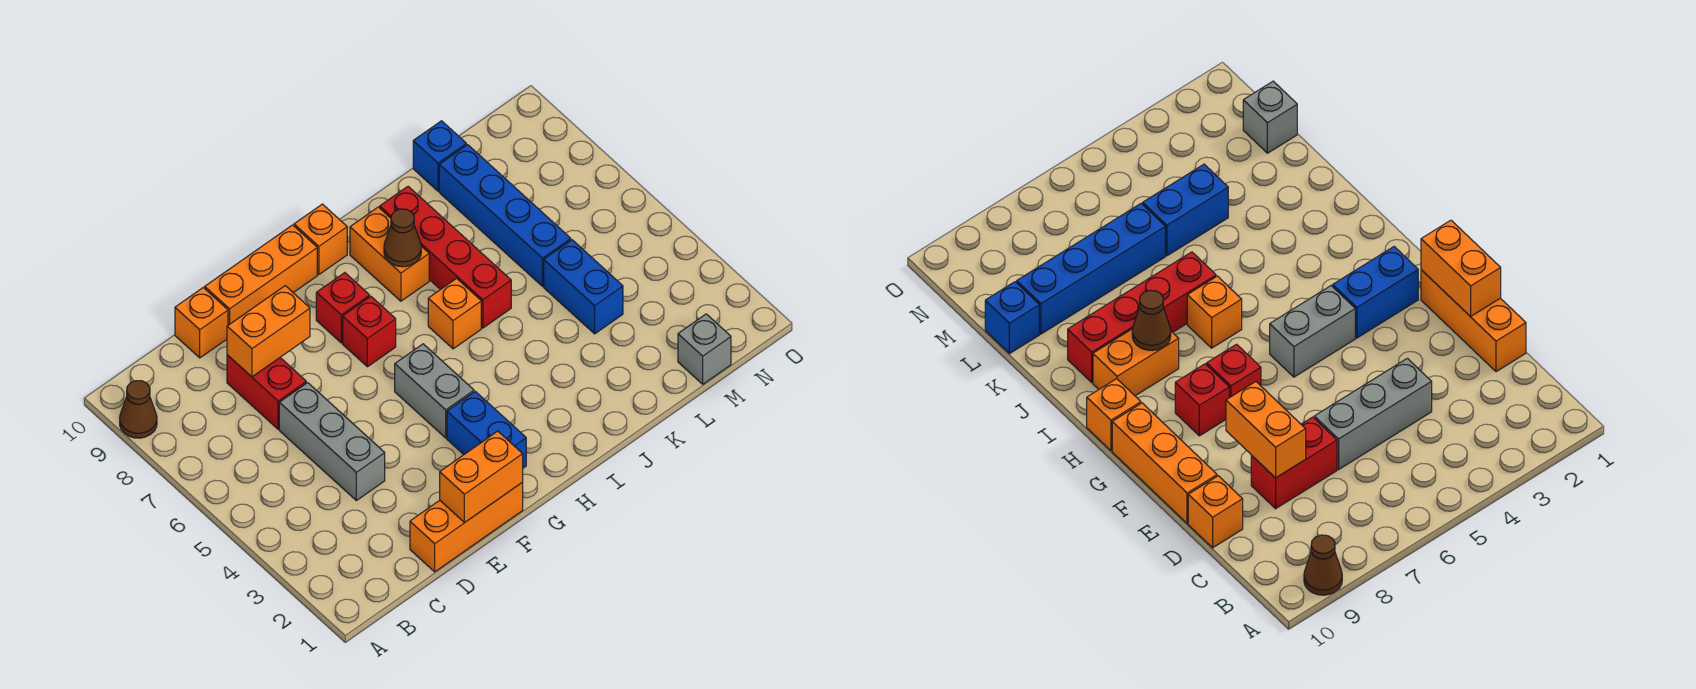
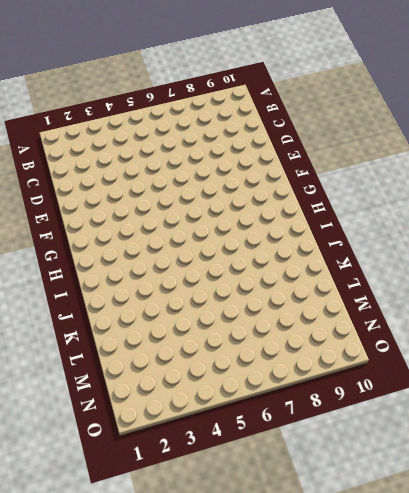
none -> brown 1x1 cone [120,381,157,438]
none -> orange 1x3 brick [410,483,523,572]
none -> grey 1x3 brick [279,383,385,501]

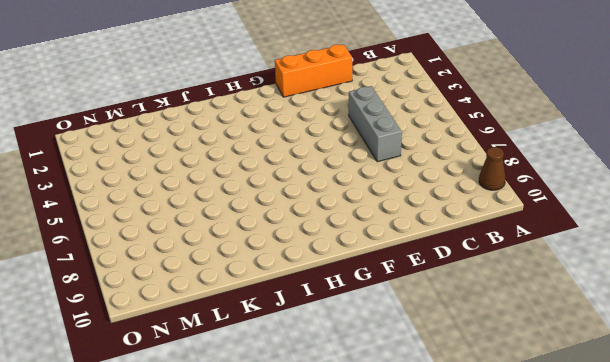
none -> red 1x2 brick [227,355,306,429]
none -> orange 1x1 brick [175,288,228,358]
none -> orange 1x3 brick [205,225,317,325]

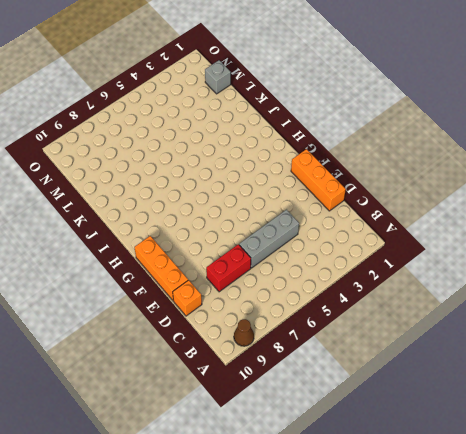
none -> blue 1x2 brick [447,391,526,468]
none -> grey 1x2 brick [395,344,474,438]
none -> red 1x1 brick [343,296,396,367]

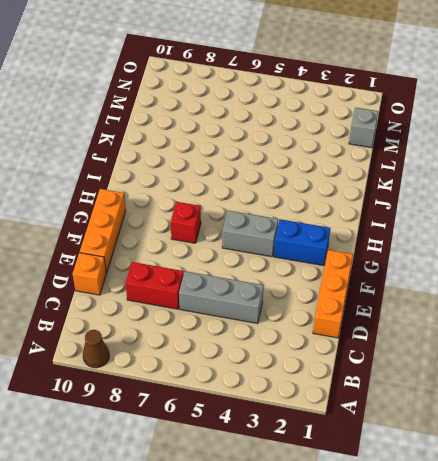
none -> red 1x1 brick [316,273,370,343]
none -> orange 1x1 brick [294,204,347,274]
none -> orange 1x1 brick [428,278,481,349]

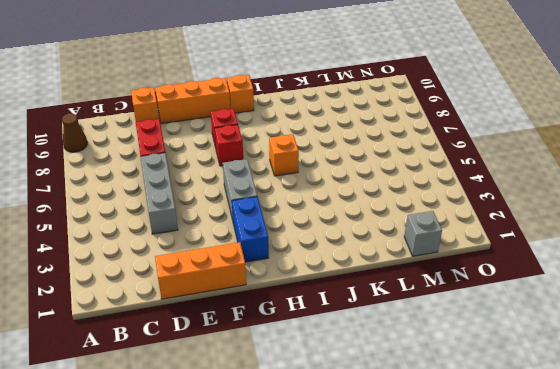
none -> orange 1x2 brick [350,207,429,301]
none -> red 1x4 brick [380,186,511,328]
none -> blue 1x2 brick [544,240,623,334]

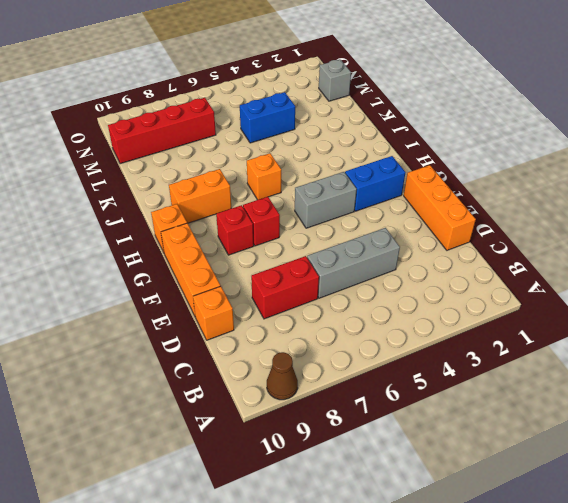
red 1x4 brick [108,98,216,164] -> red 1x4 brick moved to [380,186,511,328]
none -> blue 1x4 brick [439,145,571,286]
none -> blue 1x1 brick [413,121,466,191]
none -> orange 1x2 brick [227,286,310,377]

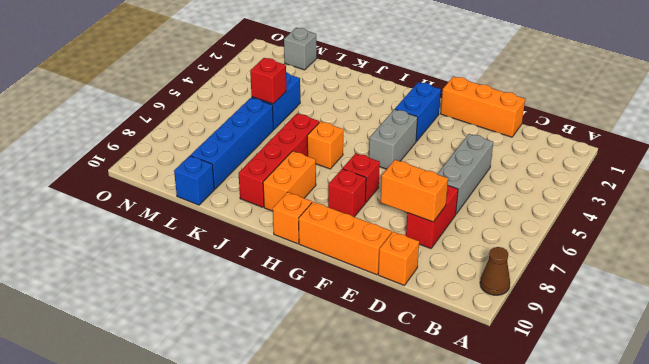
red 1x1 brick [250,58,286,104] -> none
none -> orange 1x2 brick [440,431,523,522]
none -> brown 1x1 cone [384,209,421,267]

